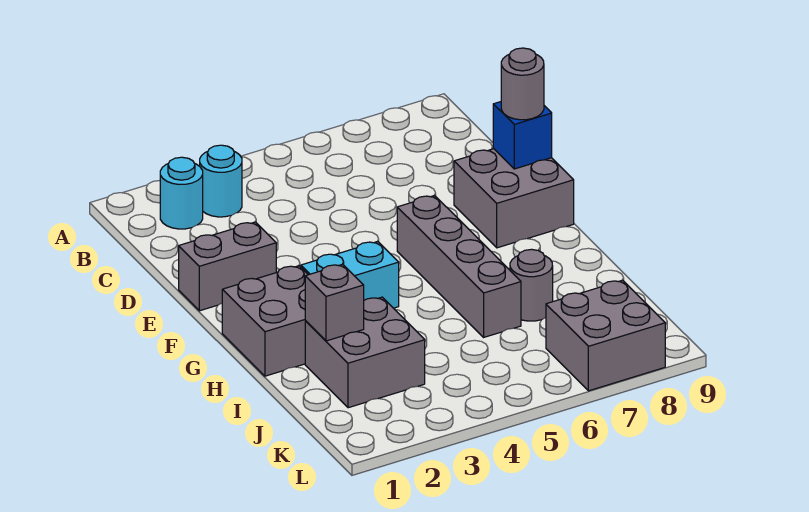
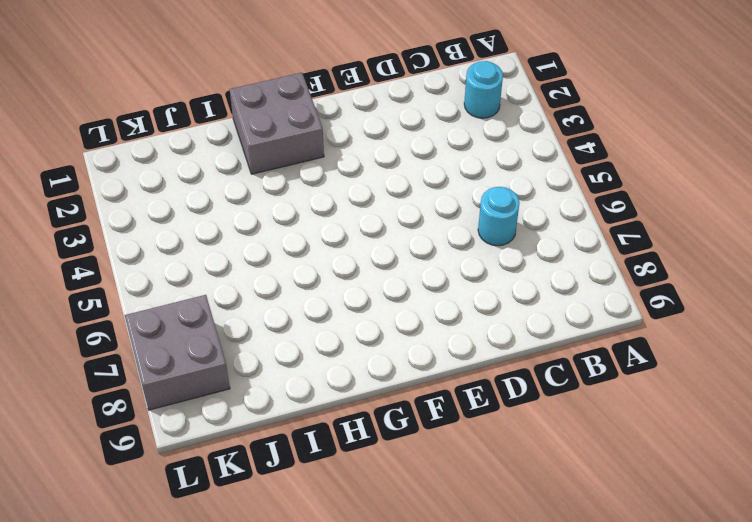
cyan 1x1 round brick [478,187,520,246] -> cyan 1x1 round brick moved to [200,145,242,217]
none -> grey 1x2 brick [179,222,276,311]
none -> grey 2x2 brick [454,149,574,248]
none -> grey 1x4 brick [397,195,521,337]

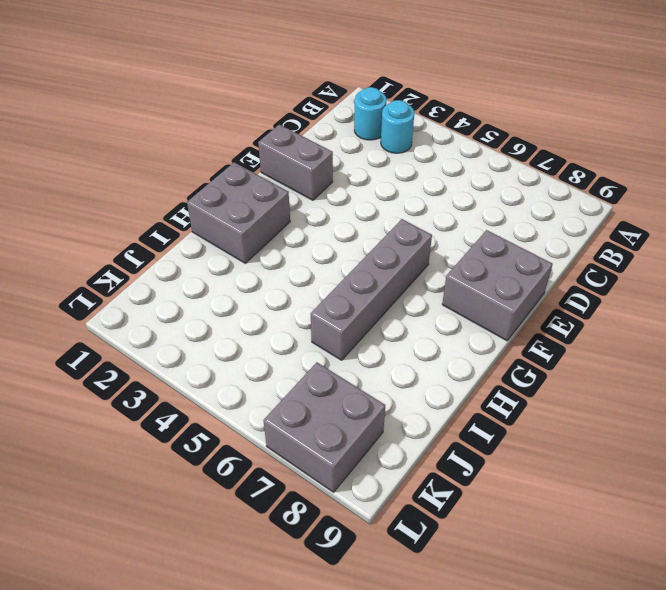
none -> cyan 1x2 brick [301,241,399,308]
none -> grey 2x2 brick [305,297,425,408]
none -> grey 1x1 round brick [510,249,553,321]

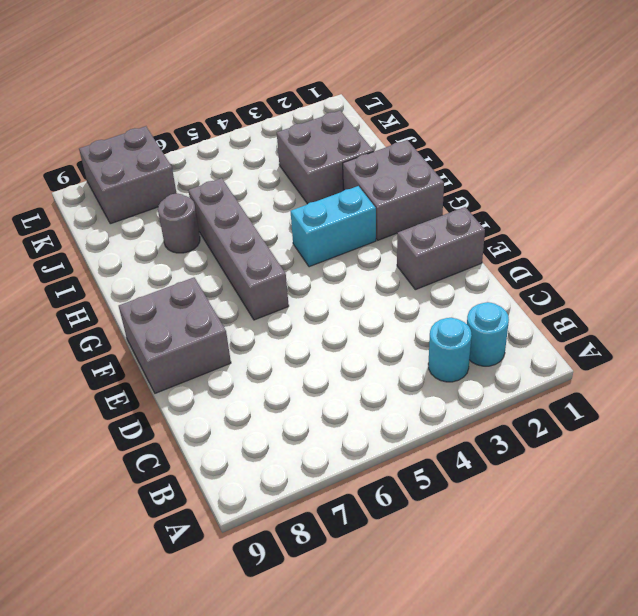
none -> blue 1x1 brick [493,102,552,169]
none -> grey 1x1 brick [305,264,364,341]
none -> grey 1x1 round brick [501,48,544,120]

